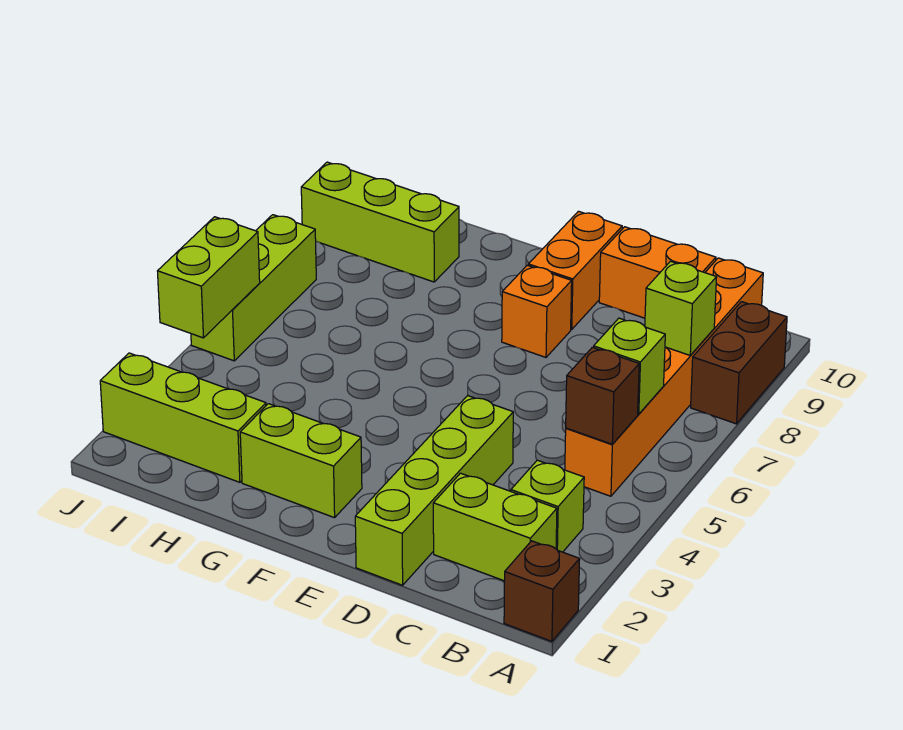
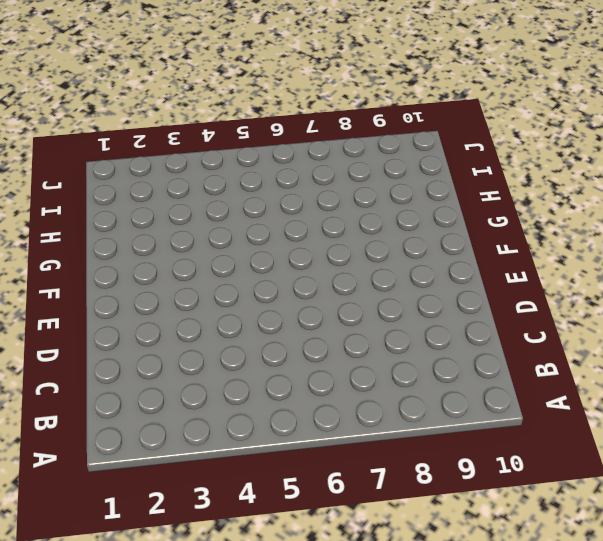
none -> brown 1x1 brick [504,541,580,641]
none -> brown 1x2 brick [691,302,787,424]
none -> lime 1x2 brick [433,473,557,581]

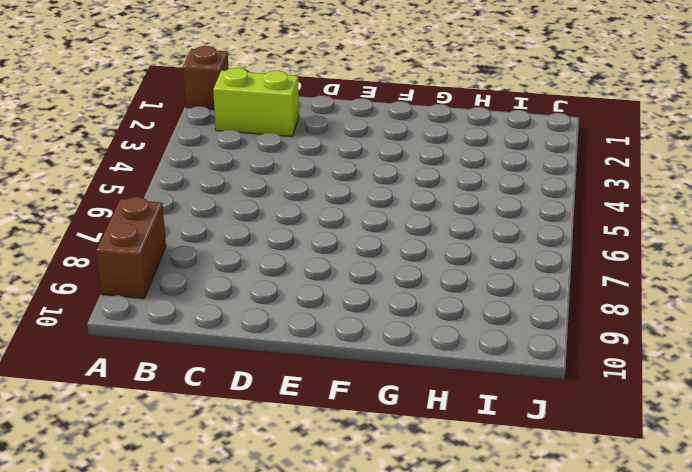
none -> lime 1x1 brick [511,460,584,552]
none -> orange 1x6 brick [565,258,763,496]
none -> orange 1x2 brick [599,227,716,318]

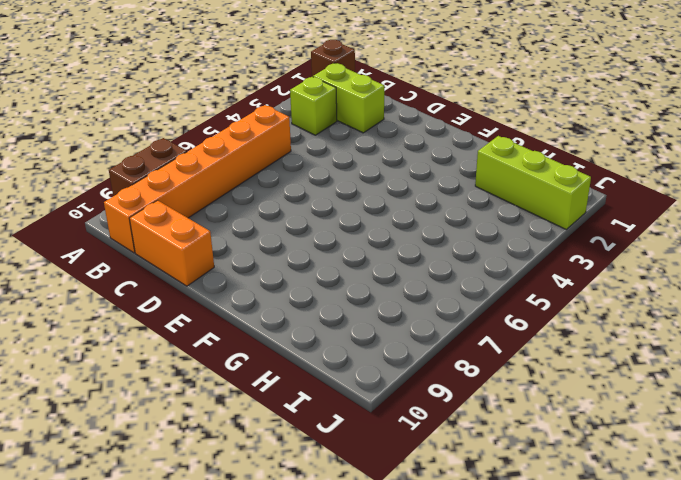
none -> lime 1x4 brick [355,396,513,585]
none -> orange 1x1 brick [502,265,572,357]
none -> orange 1x2 brick [528,211,622,329]

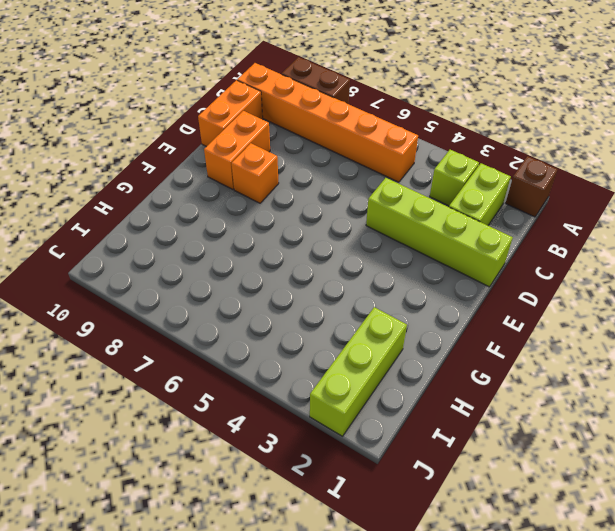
orange 1x2 brick [204,111,270,189] -> orange 1x2 brick turned to [528,211,622,329]
none -> lime 1x2 brick [240,404,362,518]
none -> lime 1x3 brick [301,162,459,282]
none -> lime 1x3 brick [191,215,316,361]

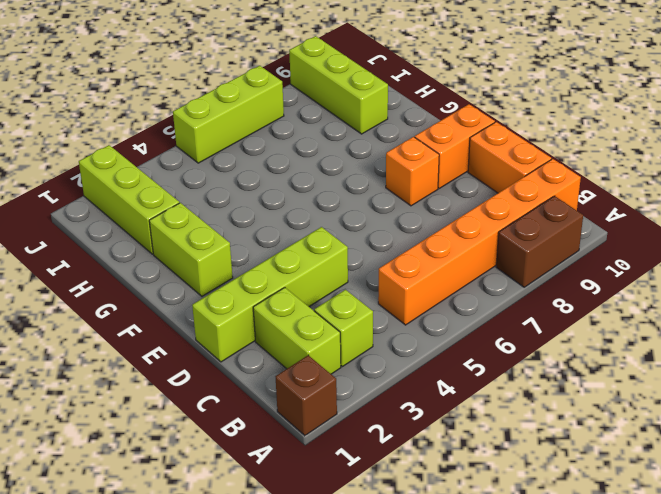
none -> brown 1x1 brick [566,347,639,444]
none -> lime 1x1 brick [594,318,665,414]
none -> lime 1x1 brick [645,261,717,355]

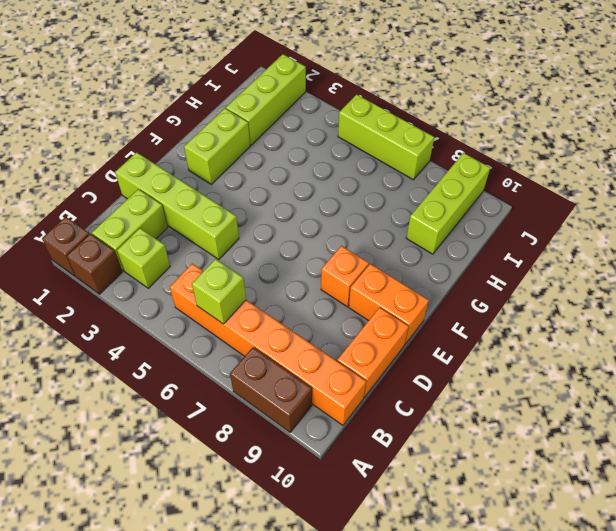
brown 1x1 brick [67,234,122,294] -> brown 1x1 brick moved to [566,347,639,444]
none -> lime 1x1 brick [645,261,717,355]
none -> lime 1x2 brick [158,217,260,338]

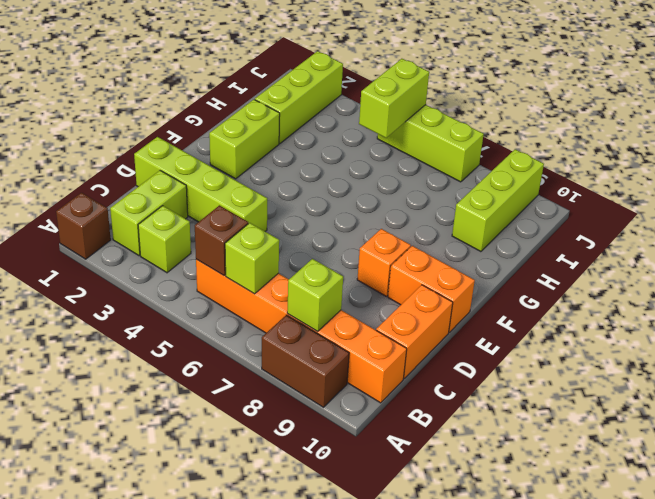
lime 1x2 brick [359,59,429,138] -> lime 1x2 brick turned to [158,217,260,338]

